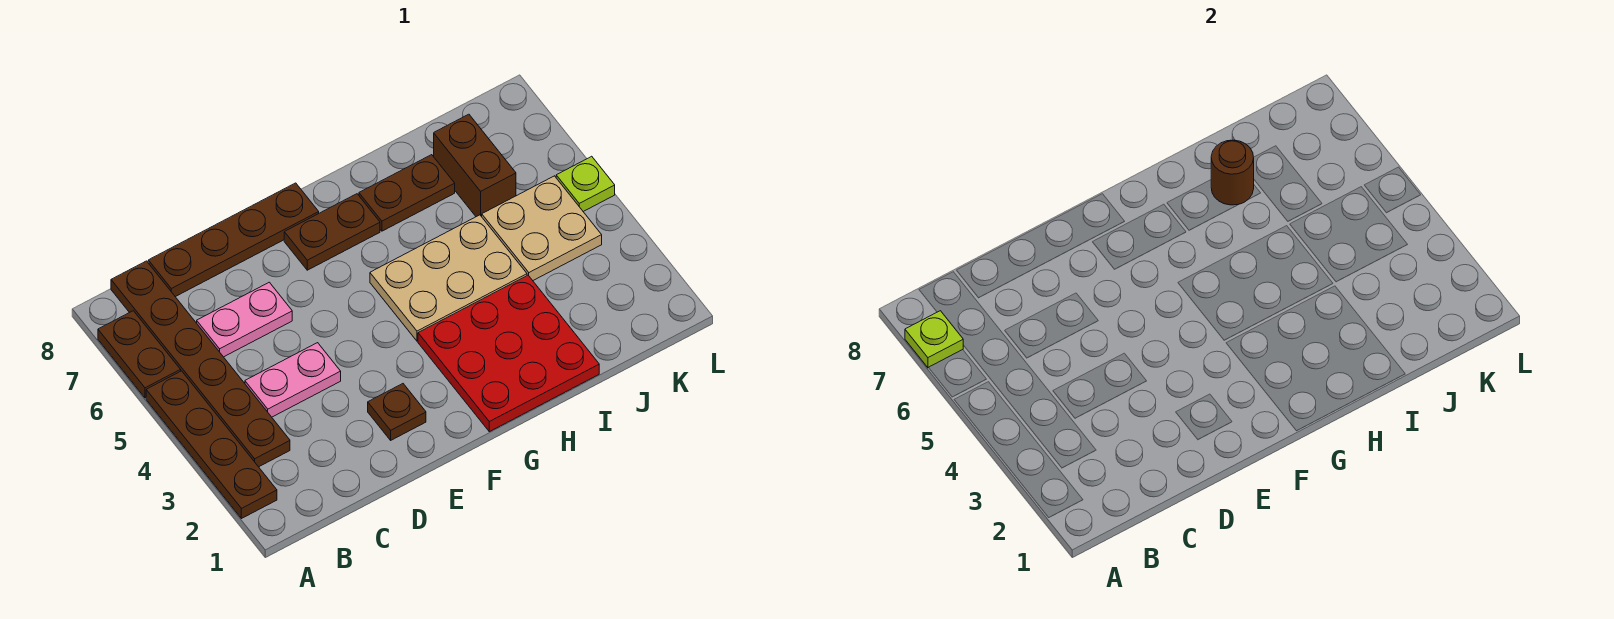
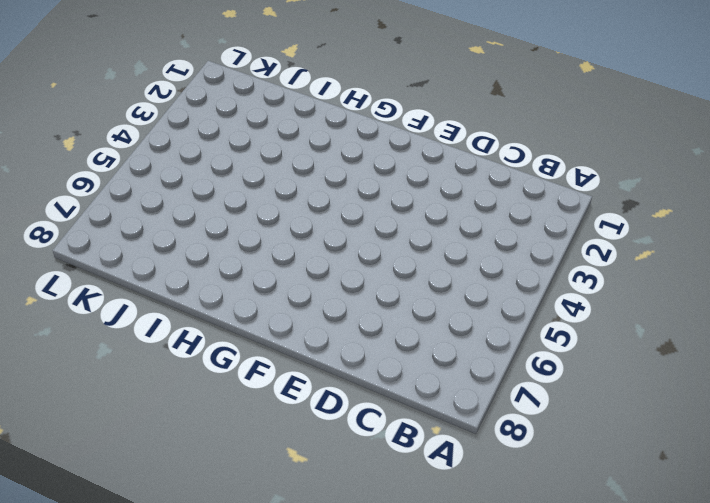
none -> brown 1x4 plate [146,371,277,519]
none -> brown 1x2 plate [98,311,181,398]
none -> brown 1x6 plate [111,261,290,467]

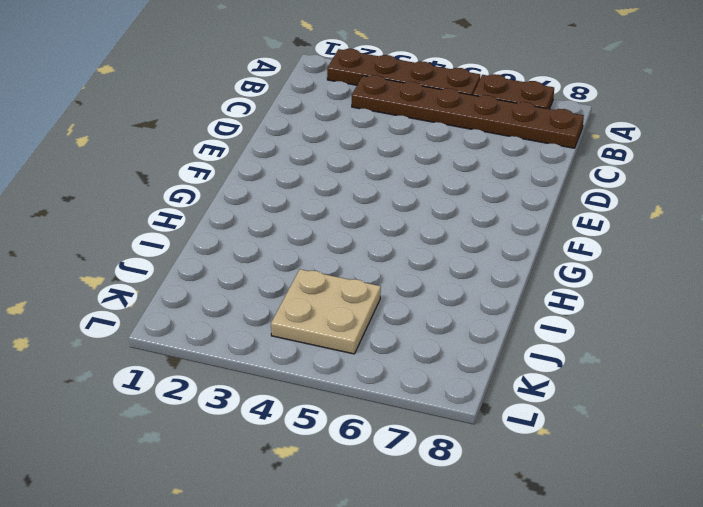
none -> pink 1x2 plate [245,343,341,417]
none -> pink 1x2 plate [197,282,292,357]
none -> brown 1x4 plate [148,183,319,297]

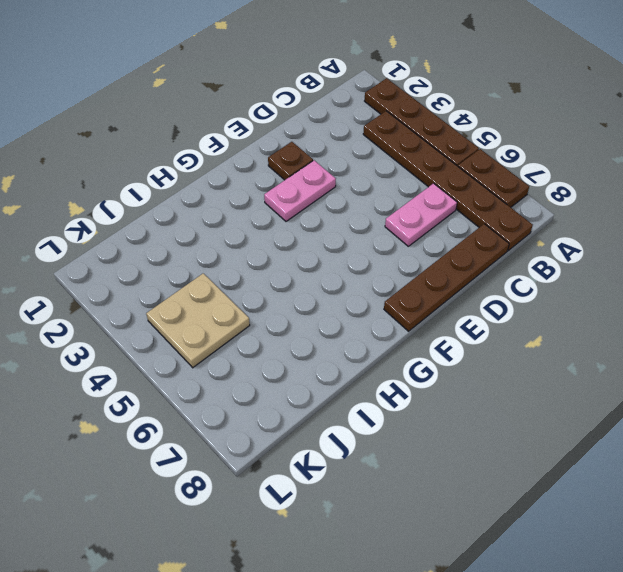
pink 1x2 plate [264,160,336,221] -> pink 1x2 plate moved to [245,343,341,417]
none -> brown 1x2 plate [284,194,380,270]
none -> red 3x3 plate [418,275,599,432]
none -> tan 2x3 plate [370,215,527,341]

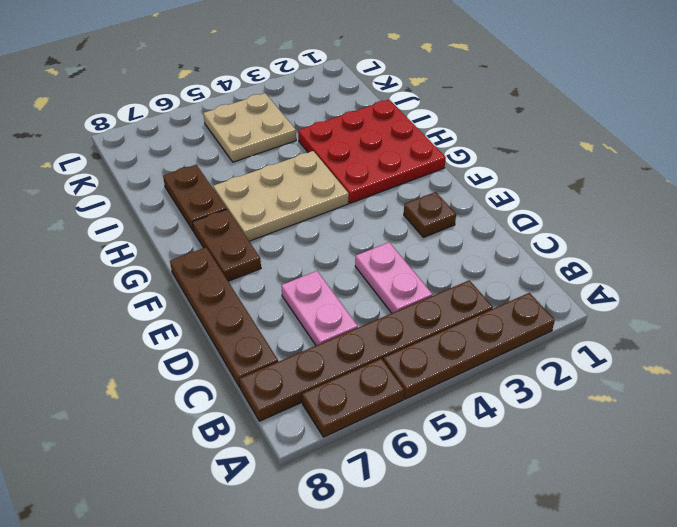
tan 2x3 plate [213,151,349,241] -> tan 2x3 plate turned to [370,215,527,341]
none -> brown 1x2 brick [434,114,516,217]
none -> lime 1x1 plate [556,156,615,212]
none -> lime 1x1 plate [905,311,963,368]

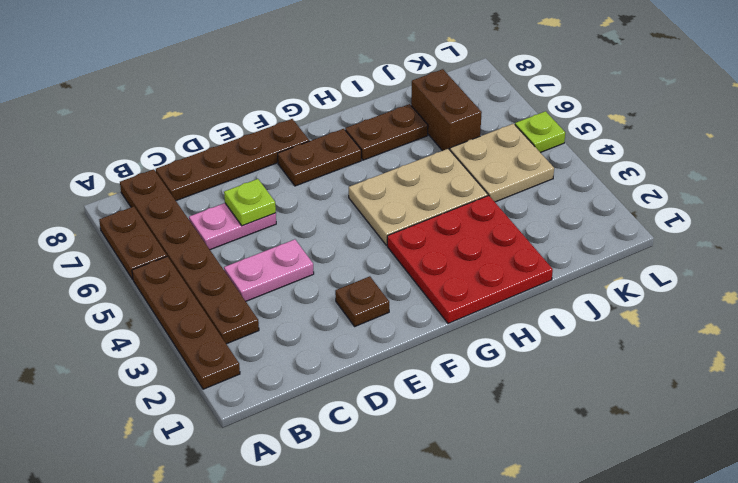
lime 1x1 plate [224,179,276,226] -> lime 1x1 plate moved to [905,311,963,368]
none -> brown 1x1 round brick [1211,140,1254,205]

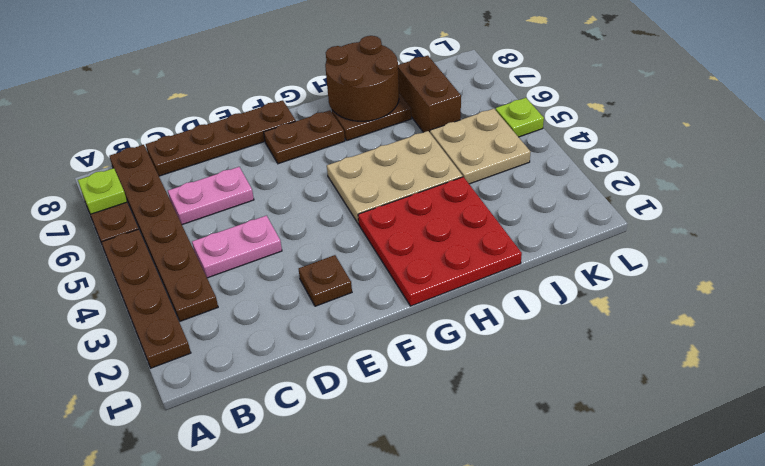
brown 2x2 round brick [325,36,399,121] -> brown 1x1 round brick [1211,140,1254,205]

